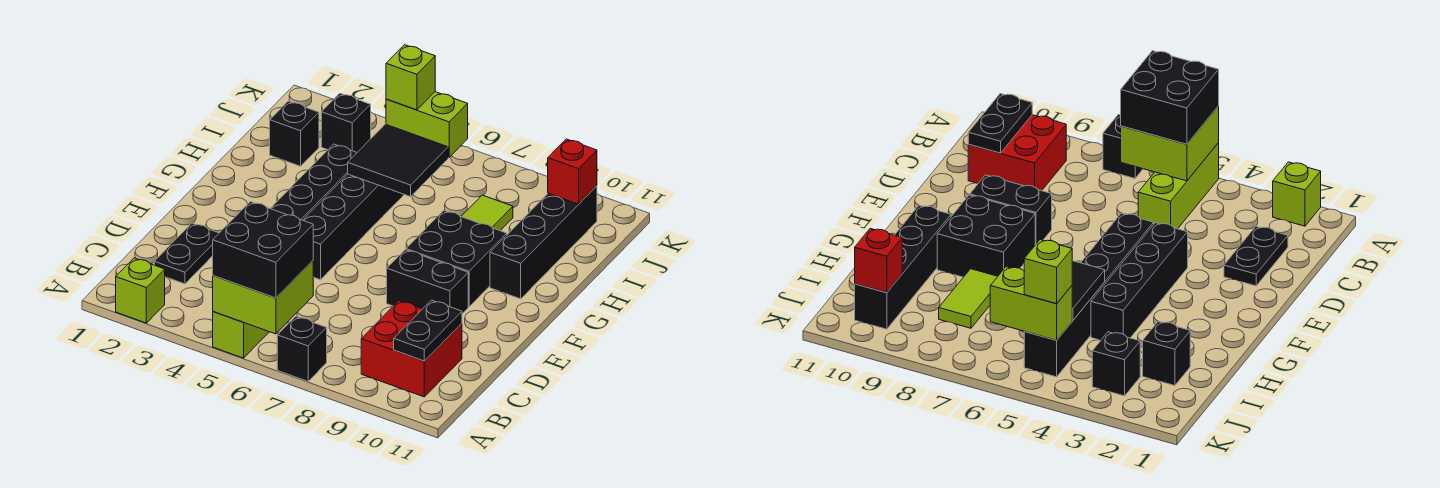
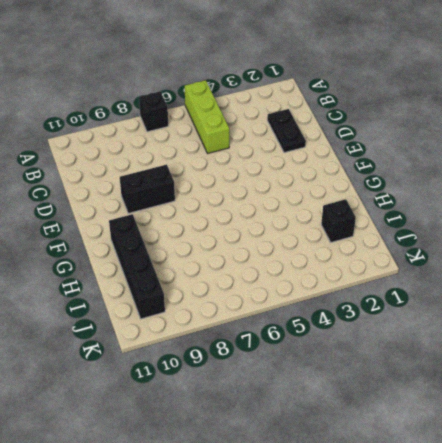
none -> lime 1x1 brick [116,258,165,323]
none -> red 2x2 brick [361,301,462,397]
none -> black 1x4 brick [270,144,357,220]

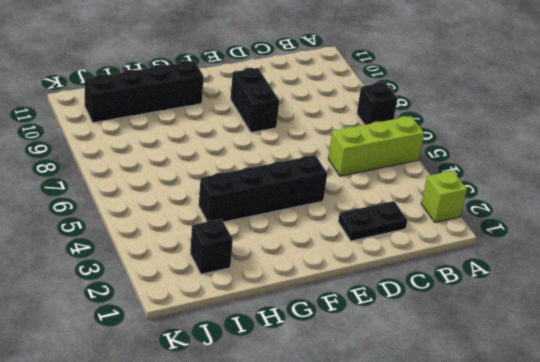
none -> red 2x2 brick [361,301,462,397]
none -> black 1x6 brick [303,174,404,280]
none -> black 2x2 brick [406,211,507,307]

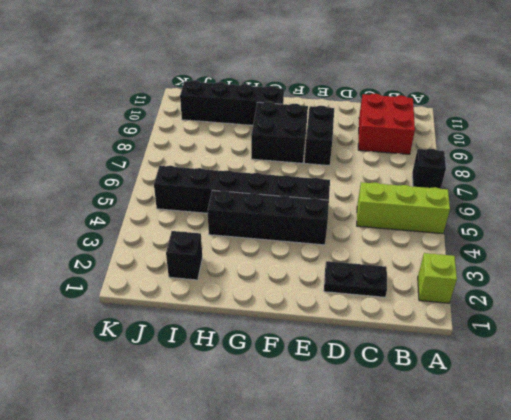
none -> lime 1x2 tile [461,195,513,231]
none -> black 1x1 brick [321,93,371,152]
none -> lime 2x2 brick [213,261,313,334]

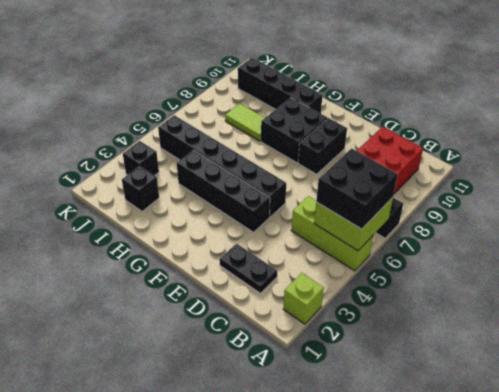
none -> black 1x2 plate [394,300,462,361]
none -> black 2x2 tile [348,124,448,197]
none -> lime 1x2 brick [386,92,468,157]

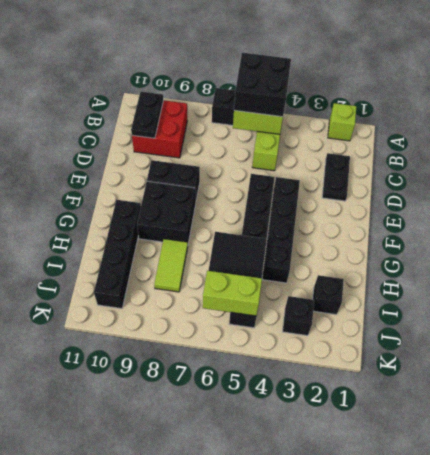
none -> red 1x1 brick [548,139,597,204]
none -> lime 1x1 brick [386,45,435,110]

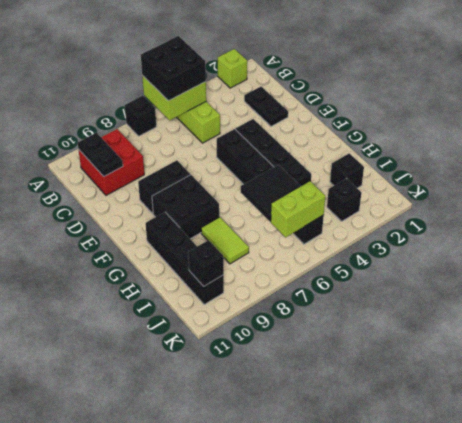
black 1x1 brick [188,240,224,286] -> red 1x1 brick [548,139,597,204]
none -> lime 1x1 brick [386,45,435,110]

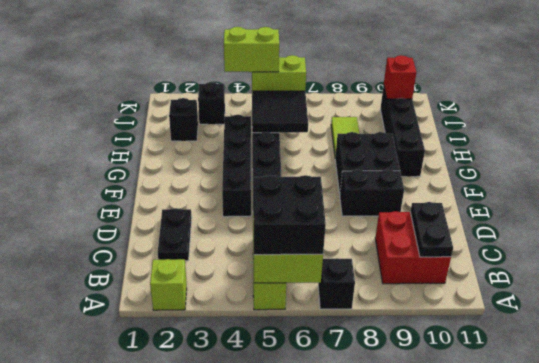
lime 1x2 brick [224,27,279,72] -> lime 1x1 brick [386,45,435,110]

